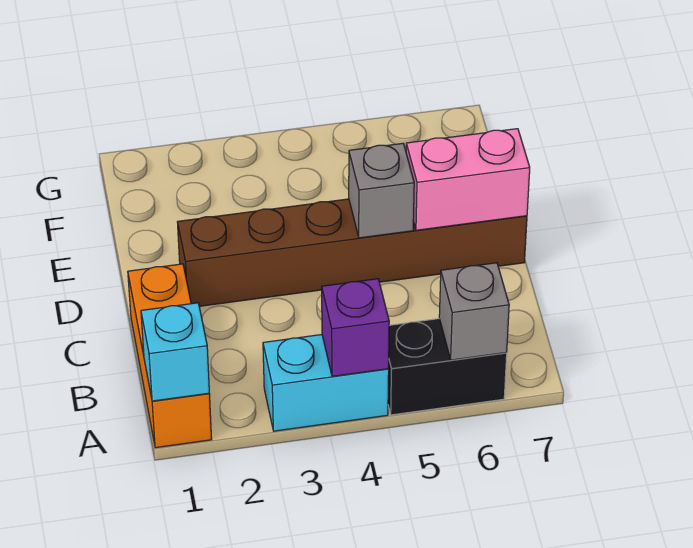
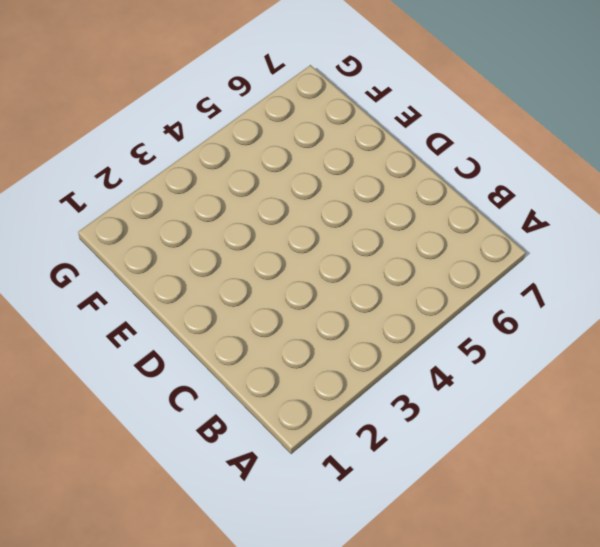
none -> orange 1x3 brick [128,264,212,448]
none -> cyan 1x2 brick [263,335,389,431]

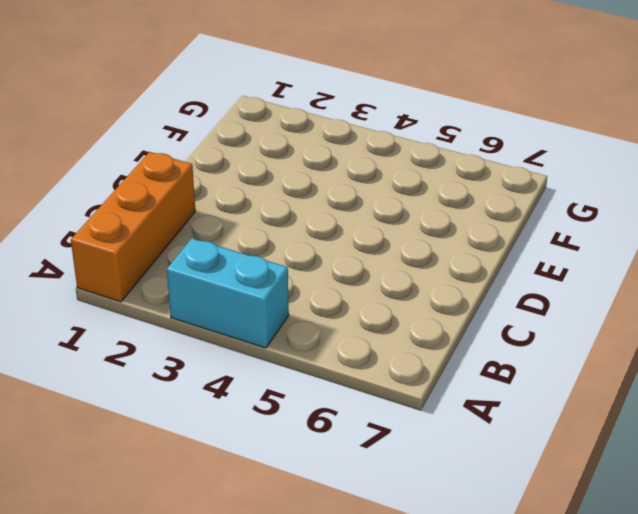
none -> black 1x2 brick [388,319,507,415]
none -> brown 1x6 brick [177,199,527,306]

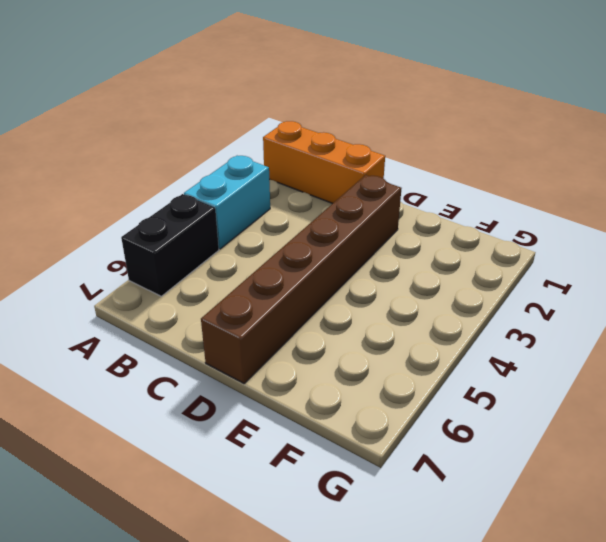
none -> cyan 1x1 brick [141,303,209,401]
none -> purple 1x1 brick [322,279,389,376]

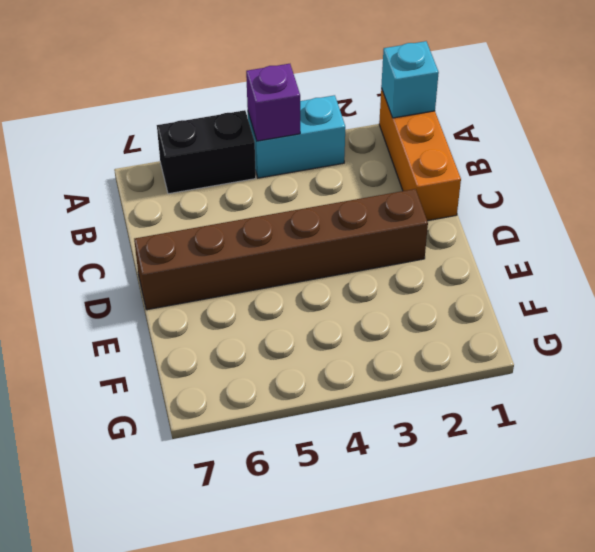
none -> grey 1x1 brick [439,263,509,360]
none -> grey 1x1 brick [349,143,414,238]

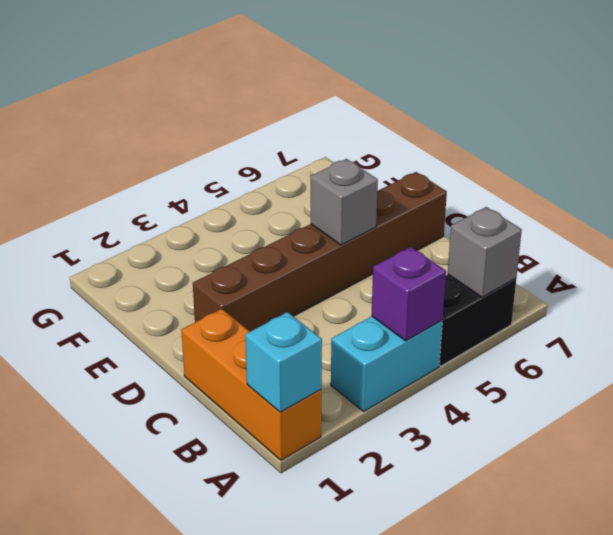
none -> pink 1x2 brick [406,129,530,230]

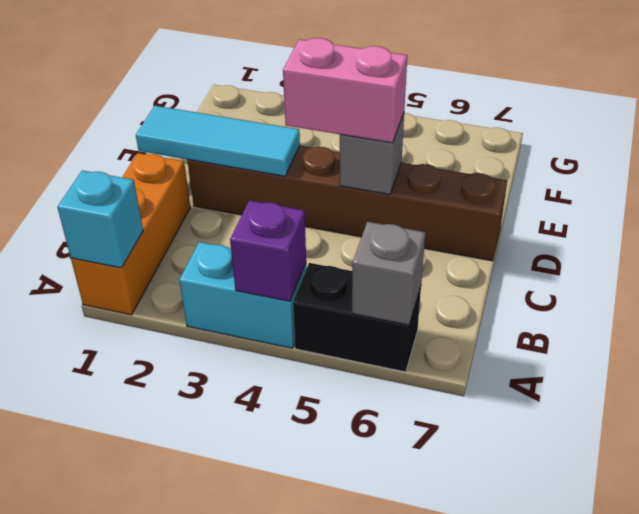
cyan 1x3 tile [136,106,300,176] -> none
pink 1x2 brick [283,38,407,143] -> pink 1x2 brick moved to [406,129,530,230]

